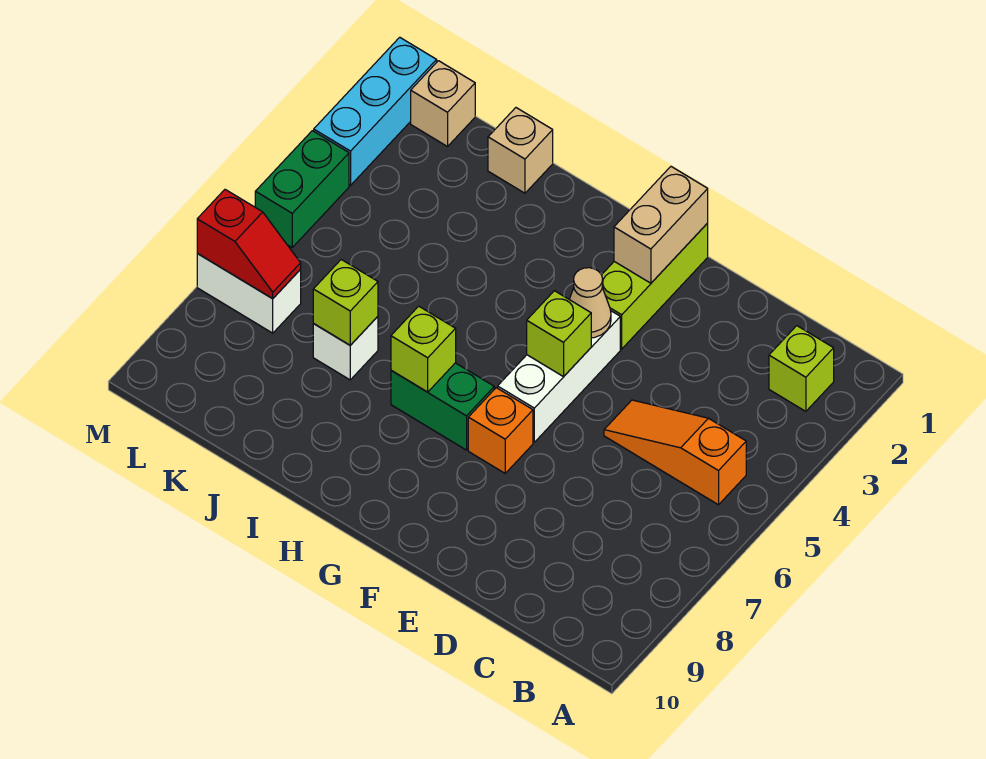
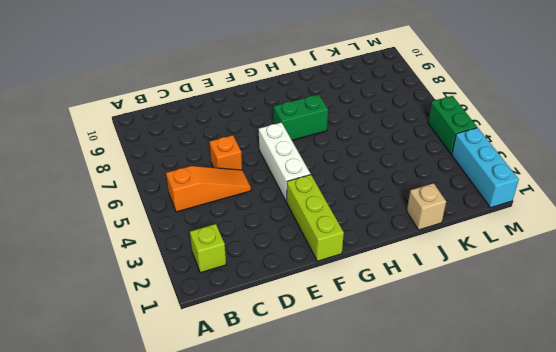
orange 1x1 brick [210,135,242,170] -> orange 1x1 brick moved to [468,388,533,473]
none -> white 1x1 brick [313,316,378,380]
none -> tan 1x1 brick [411,61,475,147]
none -> white 1x2 brick [197,254,301,333]

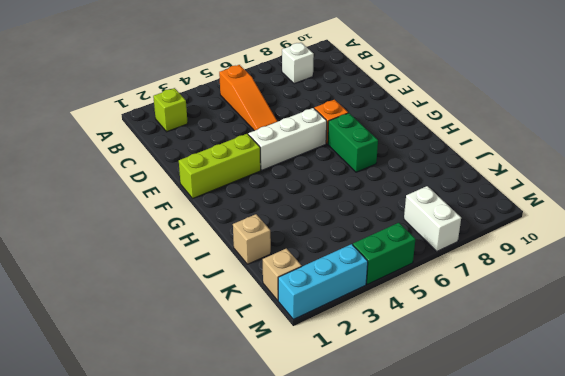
white 1x1 brick [282,43,314,84] -> white 1x1 brick moved to [313,316,378,380]
none -> tan 1x2 brick [614,167,708,283]
none -> tan 1x1 cone [569,268,611,338]
none -> lime 1x1 brick [527,291,591,377]

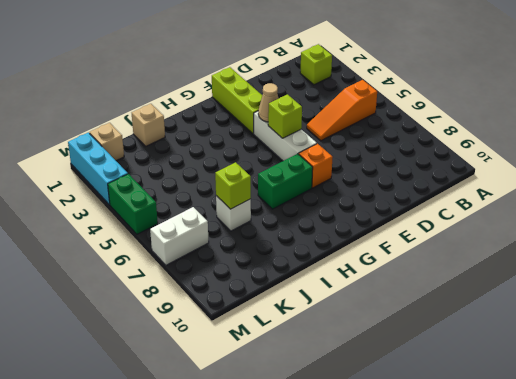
none -> tan 1x2 brick [614,167,708,283]
none -> lime 1x1 brick [391,306,456,392]
none -> red 1x2 slope [197,190,301,299]

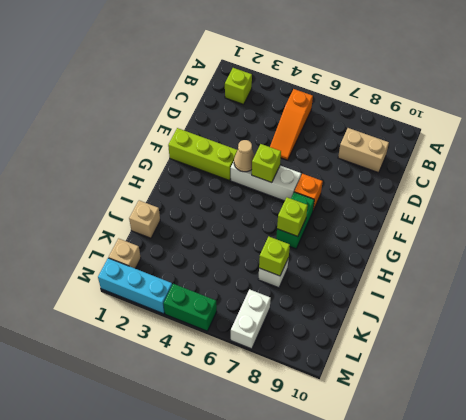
tan 1x2 brick [338,128,389,173] -> tan 1x2 brick moved to [614,167,708,283]
none -> red 1x2 slope [197,190,301,299]

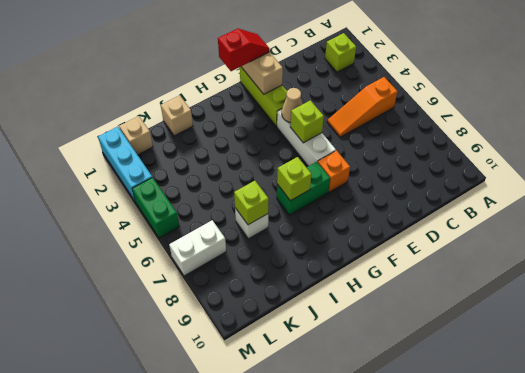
red 1x2 slope [218,28,270,71] -> red 1x2 slope moved to [197,190,301,299]

